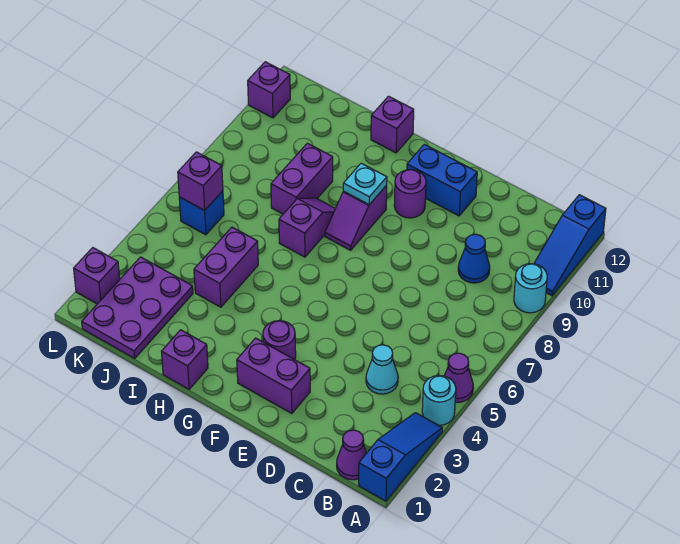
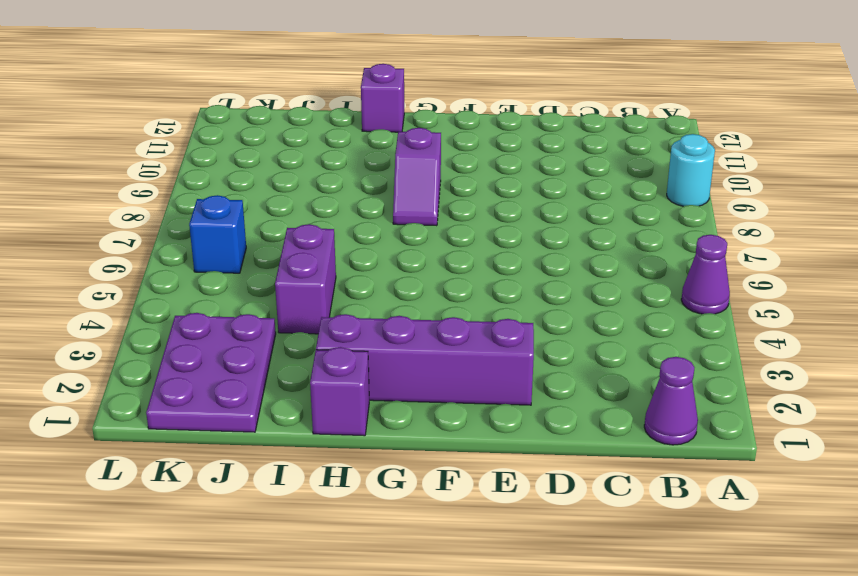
purple 1x4 brick [316,314,534,405] -> purple 1x2 brick [237,338,310,414]
none -> blue 1x3 slope [359,413,442,501]
none -> cyan 1x1 round brick [422,375,456,426]
none -> blue 1x3 slope [534,195,606,296]

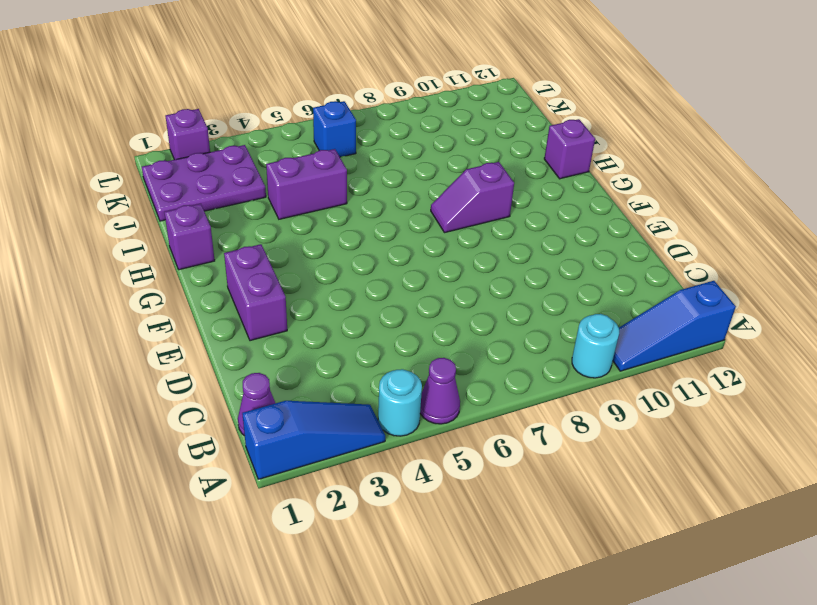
none -> cyan 1x1 cone [366,345,398,394]
none -> blue 1x1 cone [458,234,490,283]
none -> blue 1x2 brick [407,144,477,216]

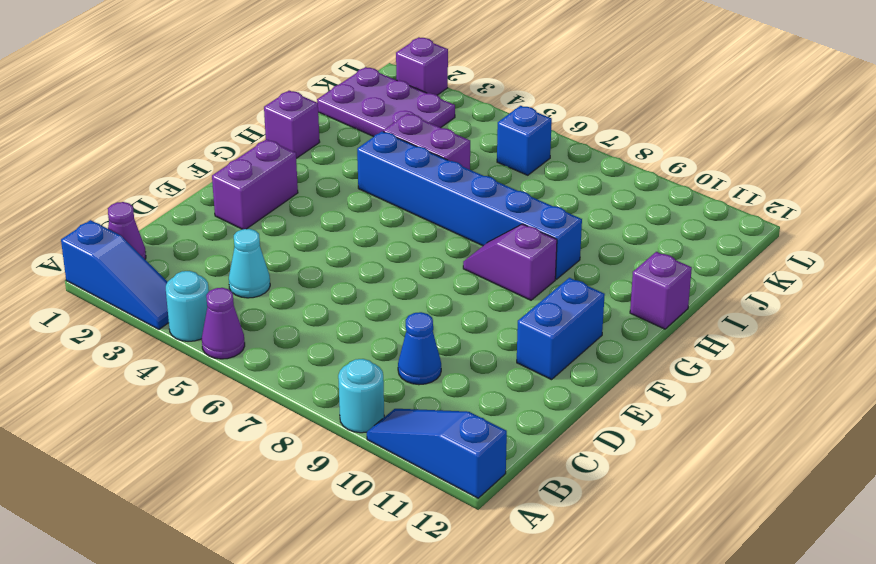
blue 1x6 brick [357,131,582,279] -> purple 1x2 slope [279,198,335,257]
none -> purple 1x1 round brick [263,321,296,360]
none -> purple 1x1 round brick [394,170,426,218]
none -> purple 1x2 brick [271,143,333,214]

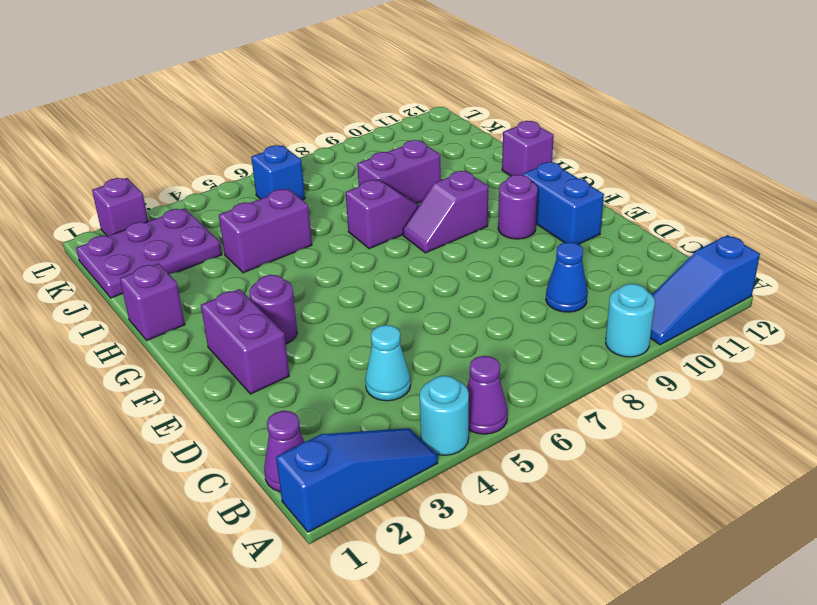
none -> purple 1x1 brick [248,62,290,118]
none -> cyan 1x1 plate [343,163,387,205]
none -> purple 1x1 brick [178,152,223,210]

